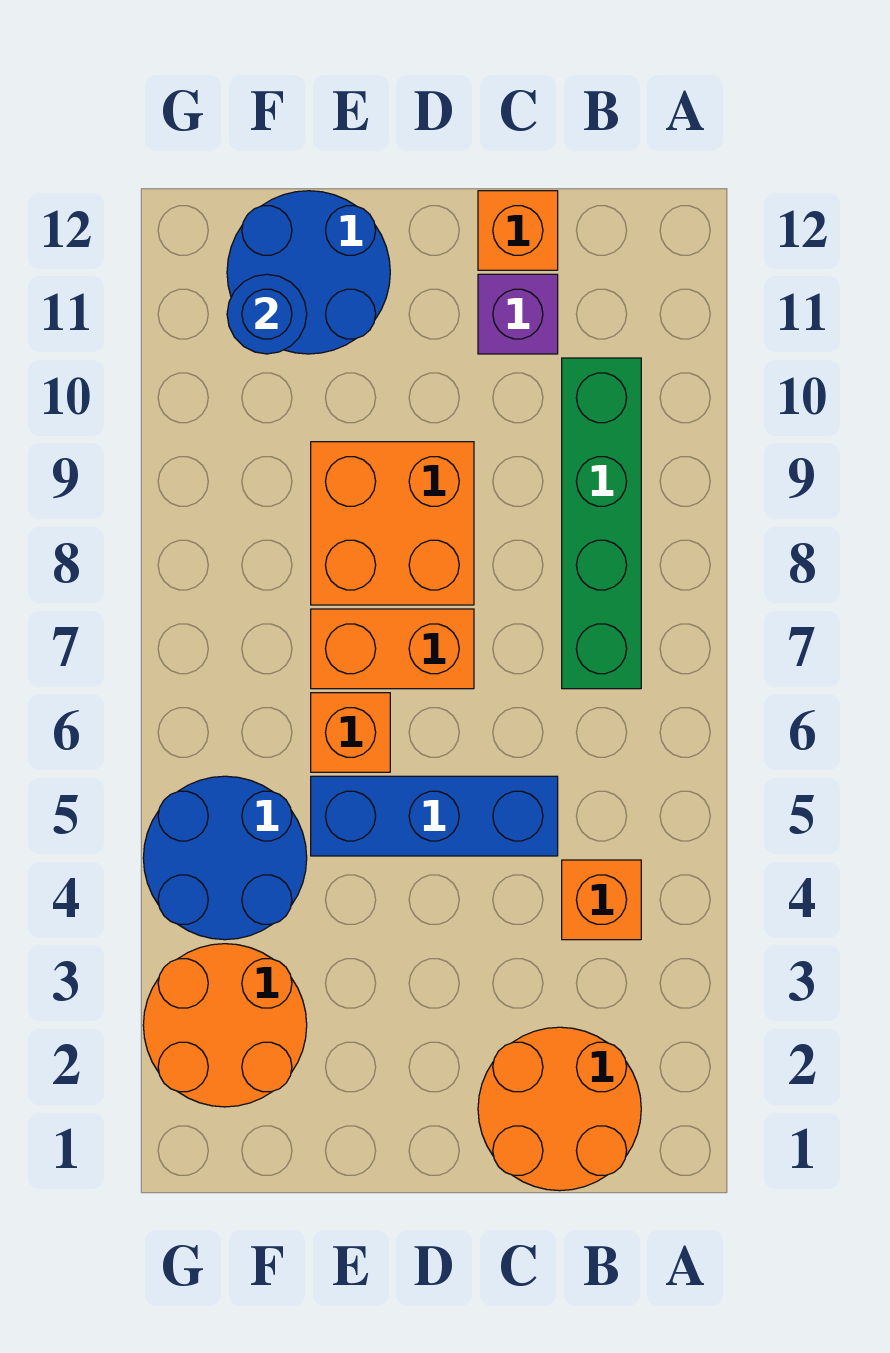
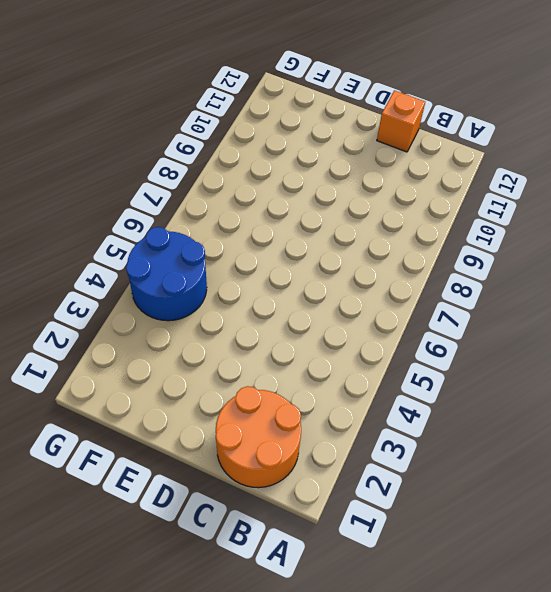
none -> orange 1x1 brick [562,860,641,940]
none -> green 1x4 brick [562,358,641,689]
none -> blue 1x3 brick [311,776,558,856]

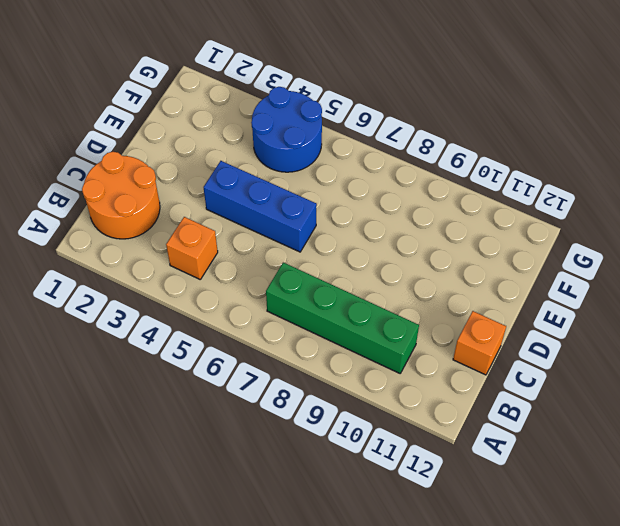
blue 1x3 brick [204,161,317,252] -> blue 1x3 brick turned to [311,776,558,856]
none -> purple 1x1 brick [478,274,558,354]
none -> orange 1x2 brick [311,609,474,689]
none -> orange 2x2 brick [311,442,474,605]

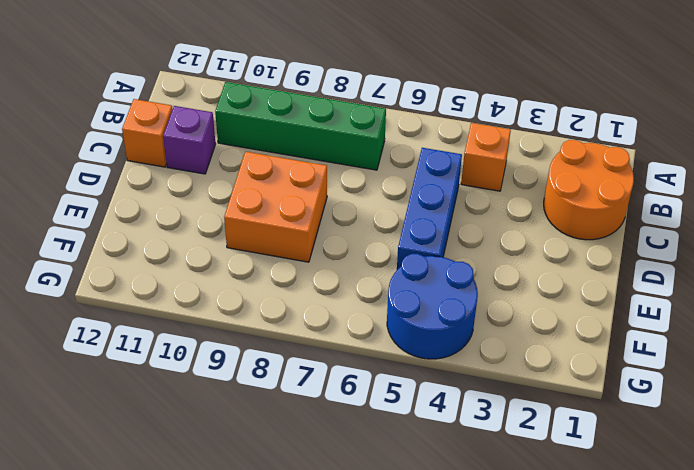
none -> orange 1x2 brick [311,609,474,689]
none -> orange 1x1 brick [311,693,390,772]
none -> blue 2x2 round brick [227,191,390,354]

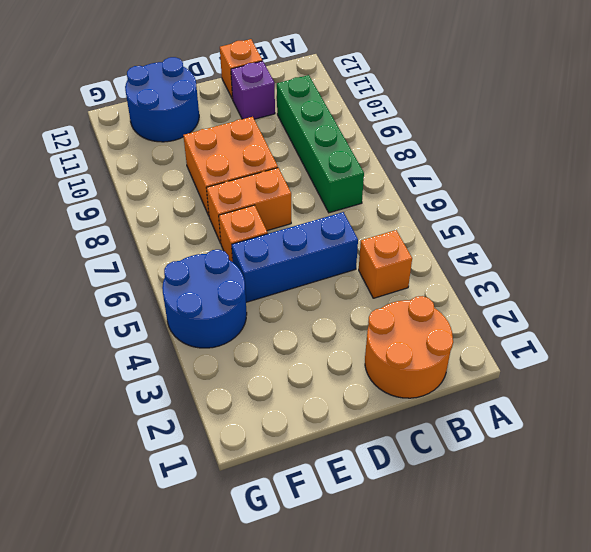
none -> orange 2x2 round brick [143,944,307,1107]
none -> blue 1x1 round brick [227,274,307,354]

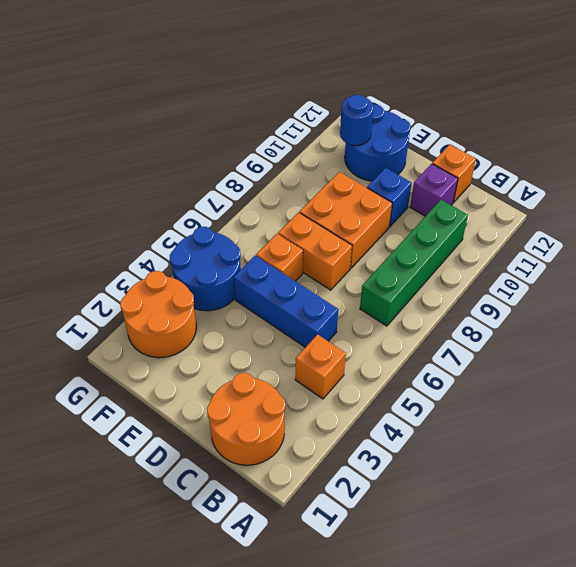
blue 1x1 brick [367,168,412,226] -> none

